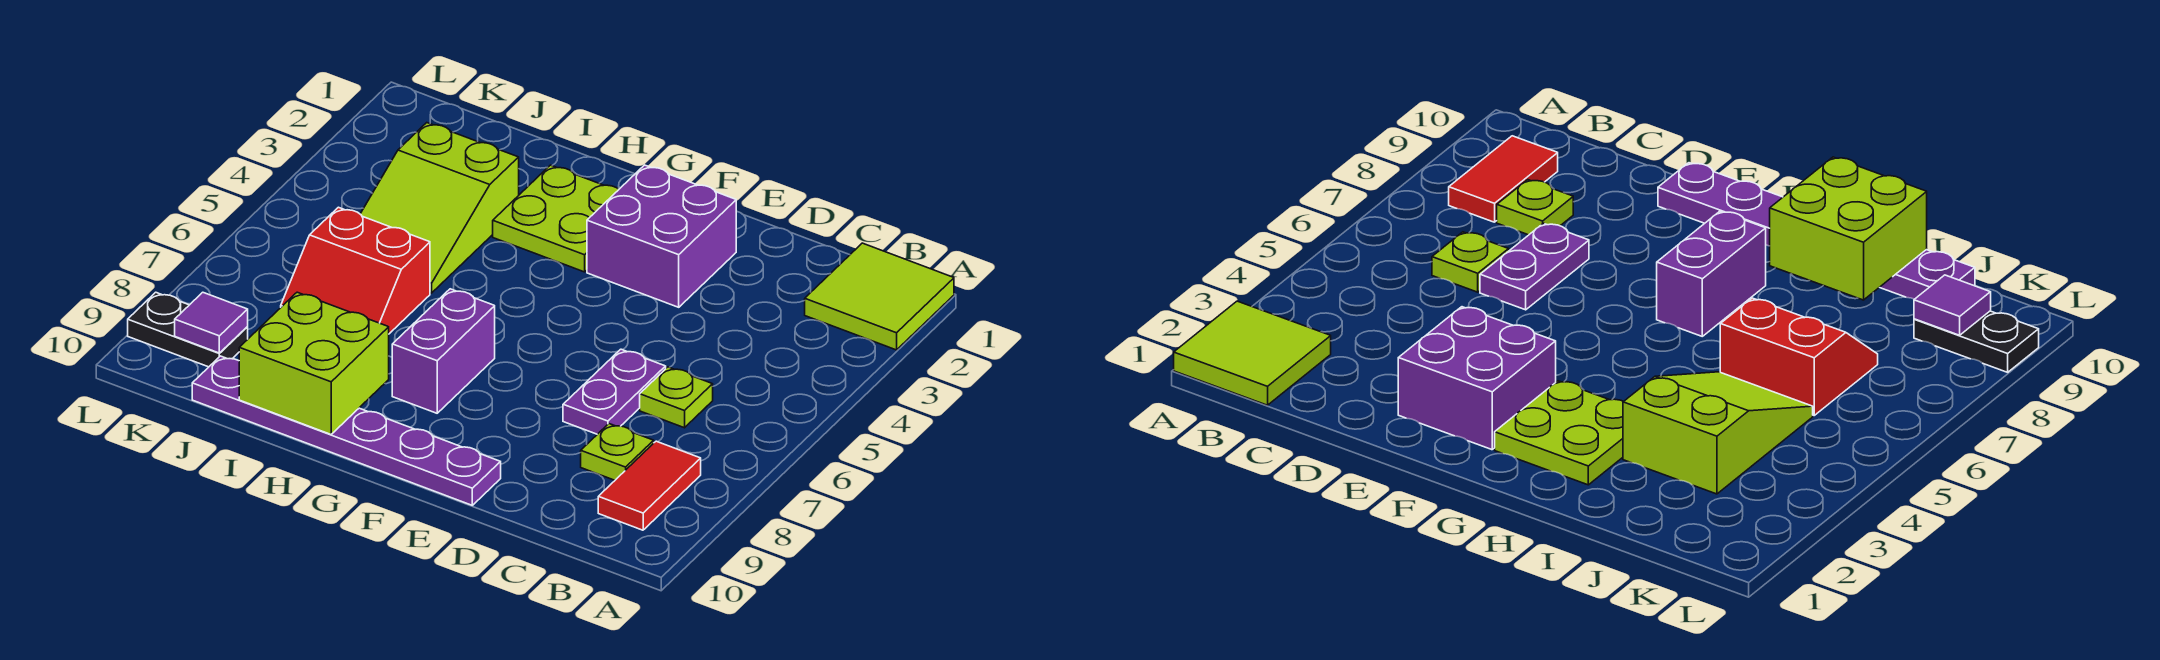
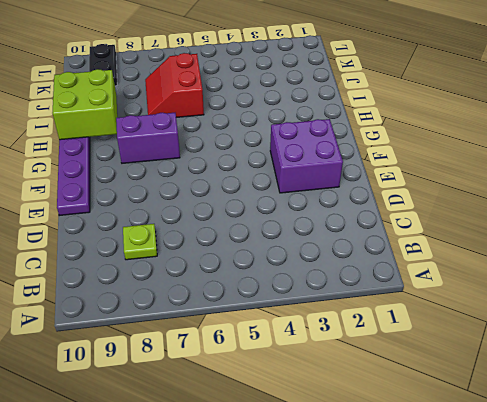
none -> lime 2x2 tile [805,243,954,350]
none -> red 1x2 tile [598,441,701,530]
none -> lime 1x1 plate [640,367,713,428]

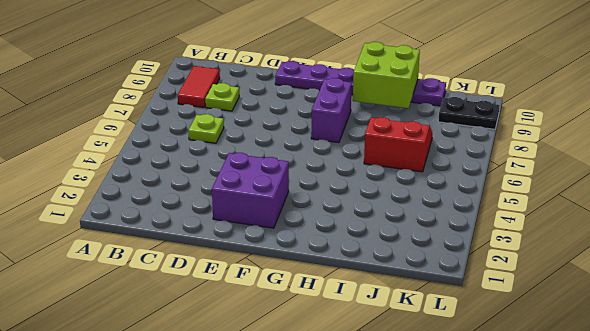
none -> lime 2x2 tile [805,243,954,350]
none -> purple 1x2 plate [563,349,666,434]
none -> lime 2x2 plate [493,165,619,272]

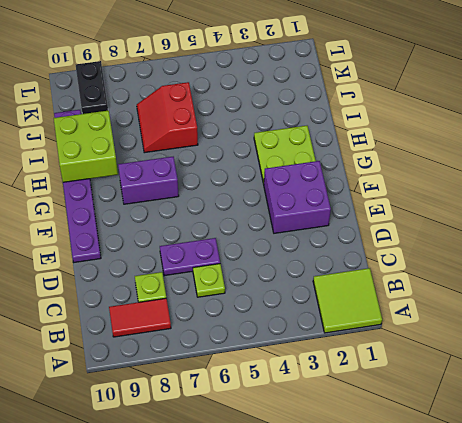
none -> lime 2x3 slope [361,123,519,293]
none -> purple 1x1 tile [175,292,248,353]

